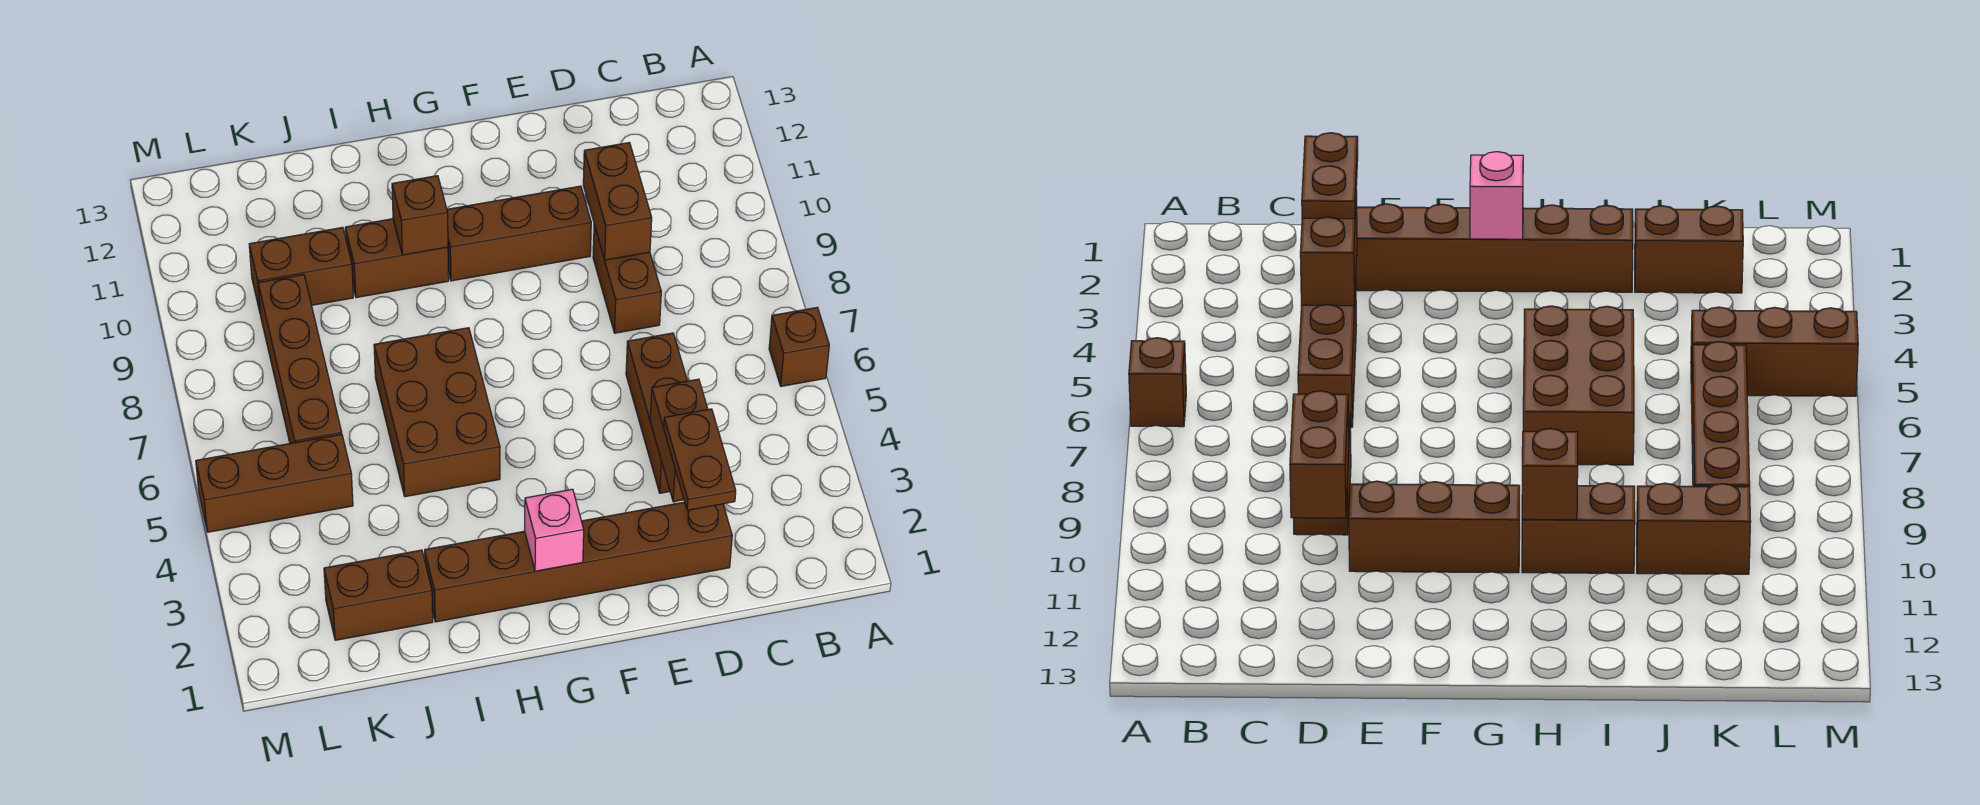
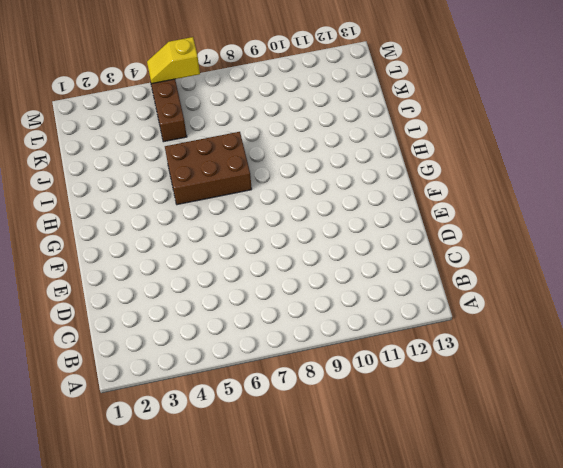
yellow 1x2 slope [147,37,200,84] -> none
none -> brown 1x1 brick [769,307,829,386]
none -> brown 1x6 brick [425,502,732,622]
none -> brown 1x3 brick [626,333,687,493]

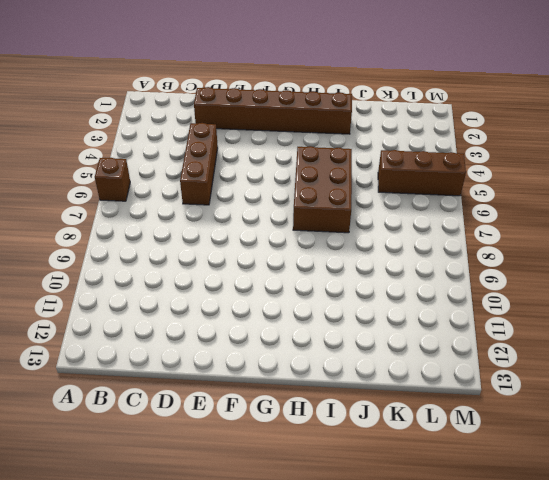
none -> brown 1x2 brick [593,225,661,333]
none -> brown 1x3 brick [447,186,591,281]
none -> brown 1x2 brick [345,219,449,298]

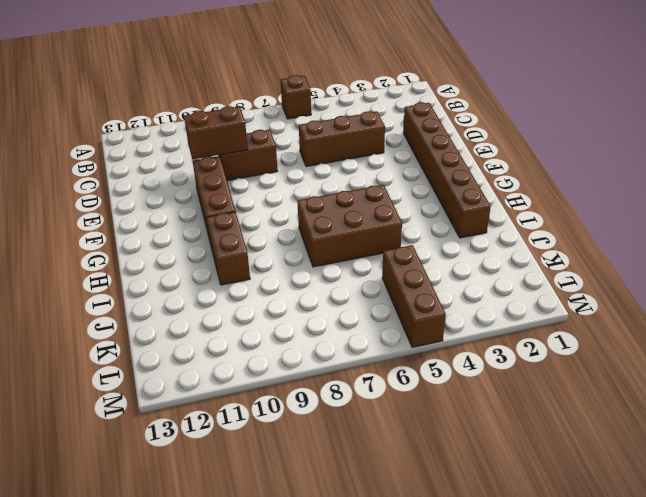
none -> brown 1x2 brick [324,550,433,640]
none -> brown 1x2 brick [249,227,353,312]
none -> brown 1x4 brick [258,275,342,443]

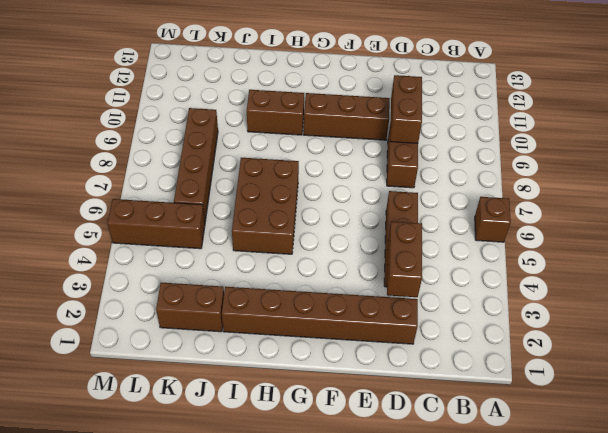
none -> brown 1x2 brick [249,227,353,312]
none -> pink 1x1 brick [525,489,584,571]
none -> brown 1x1 brick [392,176,448,255]

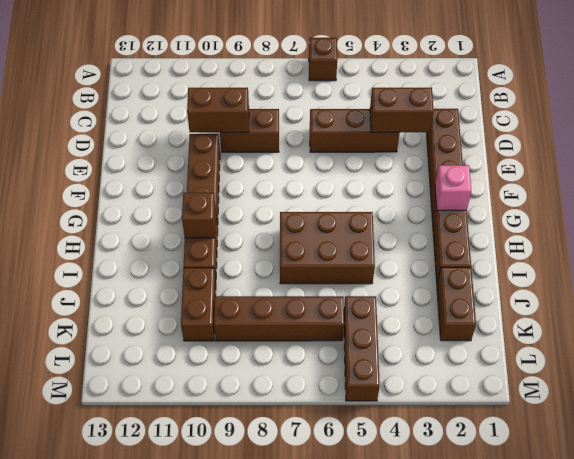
none -> brown 1x2 plate [664,409,736,510]

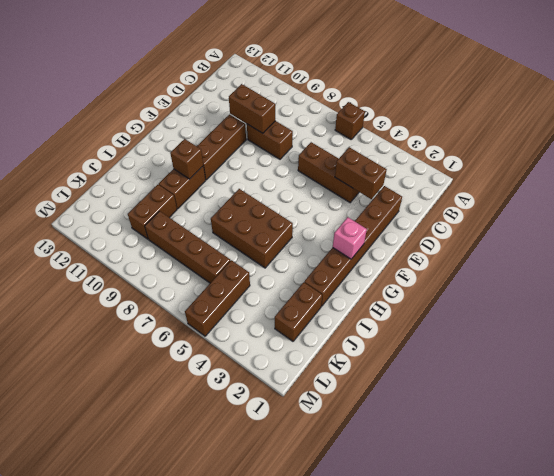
none -> brown 1x2 plate [664,409,736,510]

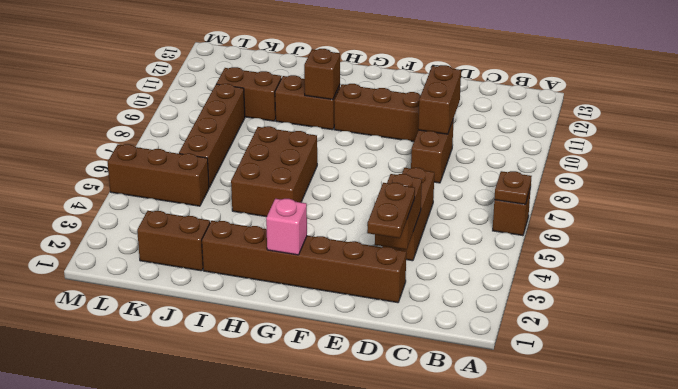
brown 1x1 plate [494,171,532,204] -> none

